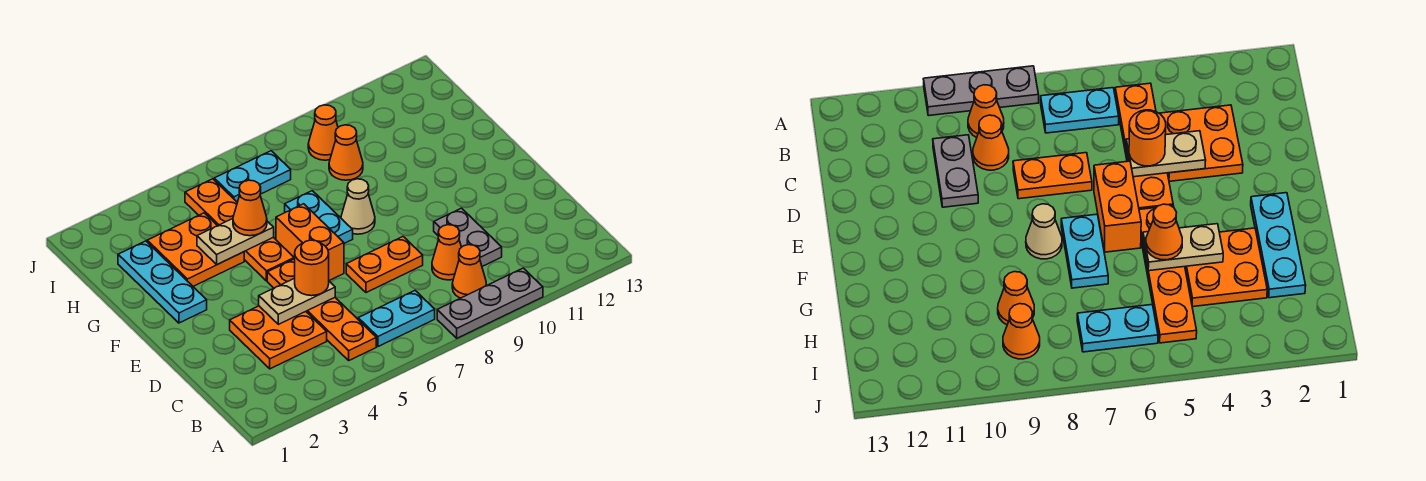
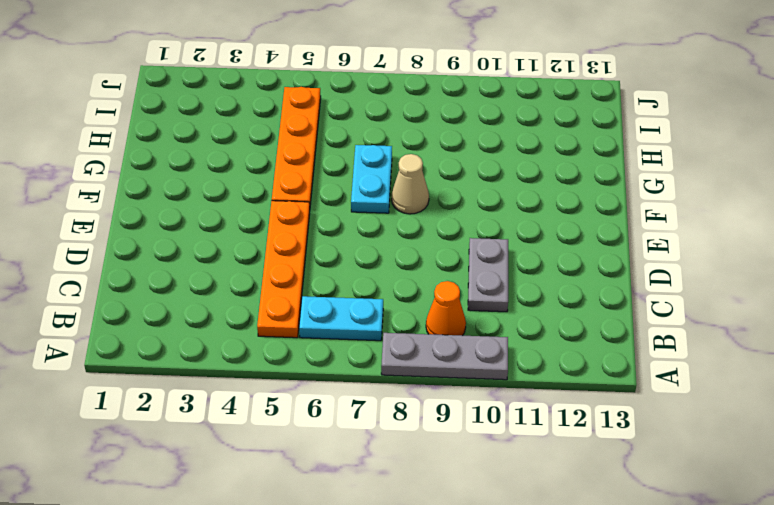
none -> orange 2x2 plate [230,306,327,369]
none -> orange 1x1 cone [432,225,461,280]
none -> orange 1x2 plate [346,237,423,293]

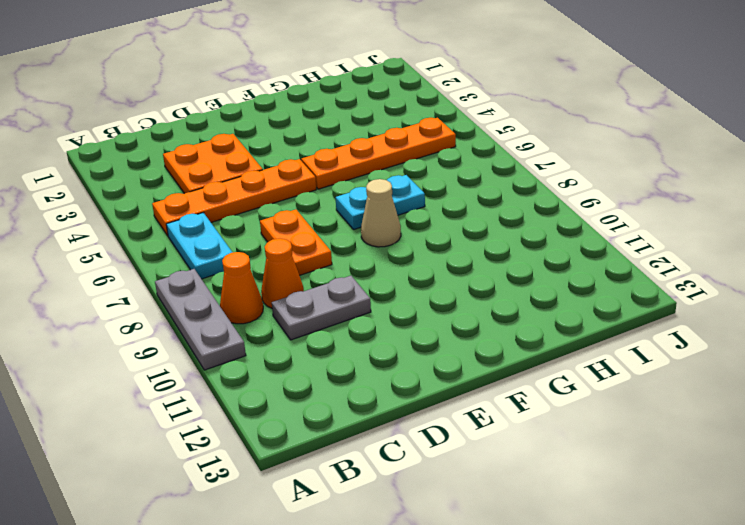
none -> orange 1x2 brick [276,204,344,281]
none -> cyan 1x3 plate [118,241,207,323]
none -> orange 2x2 plate [147,213,244,286]

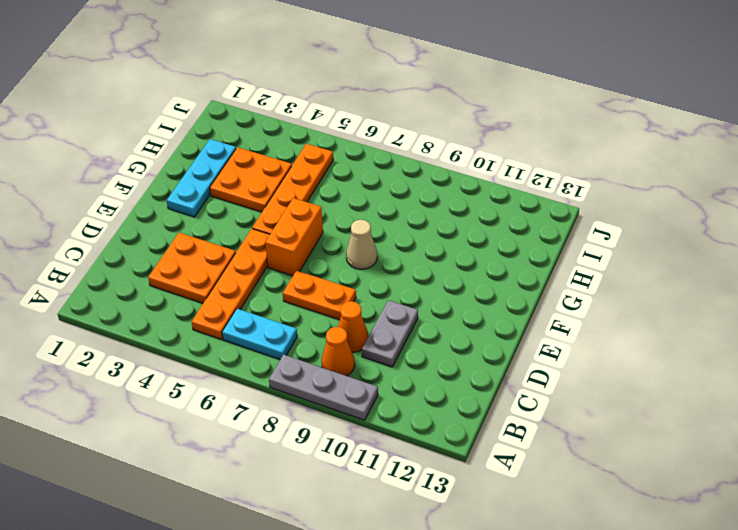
none -> cyan 1x2 plate [285,191,353,243]
none -> orange 1x1 cone [329,125,363,180]
none -> cyan 1x2 plate [214,151,291,202]

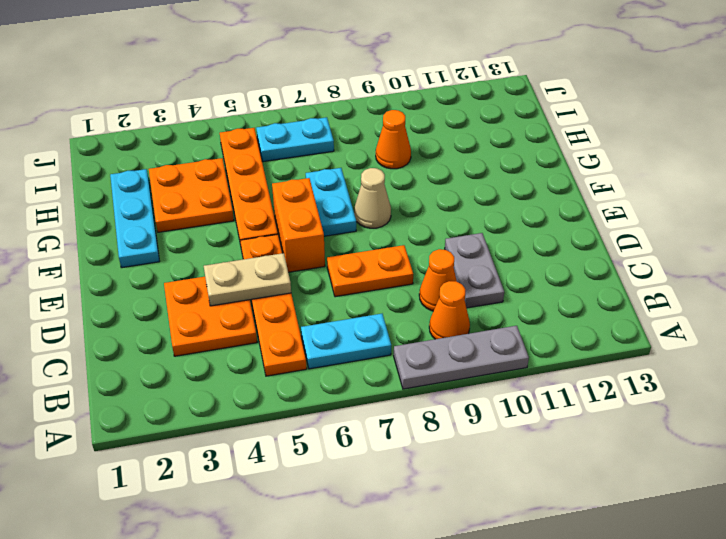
none -> orange 1x1 cone [308,105,338,160]
none -> tan 1x2 plate [197,219,274,265]
none -> orange 1x1 round brick [295,240,329,296]

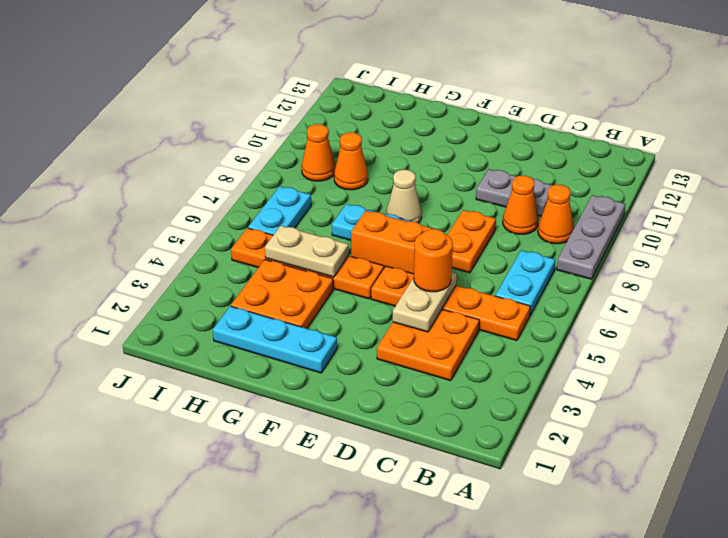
tan 1x2 plate [265,226,349,277] -> tan 1x2 plate turned to [197,219,274,265]
none -> orange 1x1 cone [233,180,267,236]

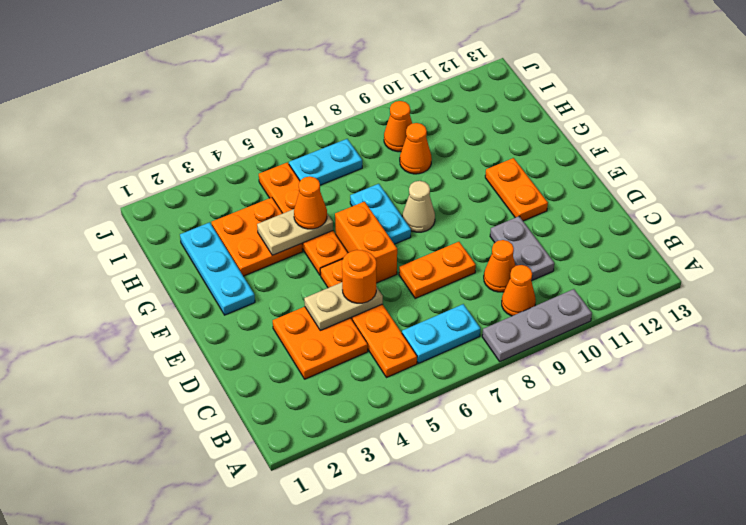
orange 1x2 plate [485,158,548,221] -> none

